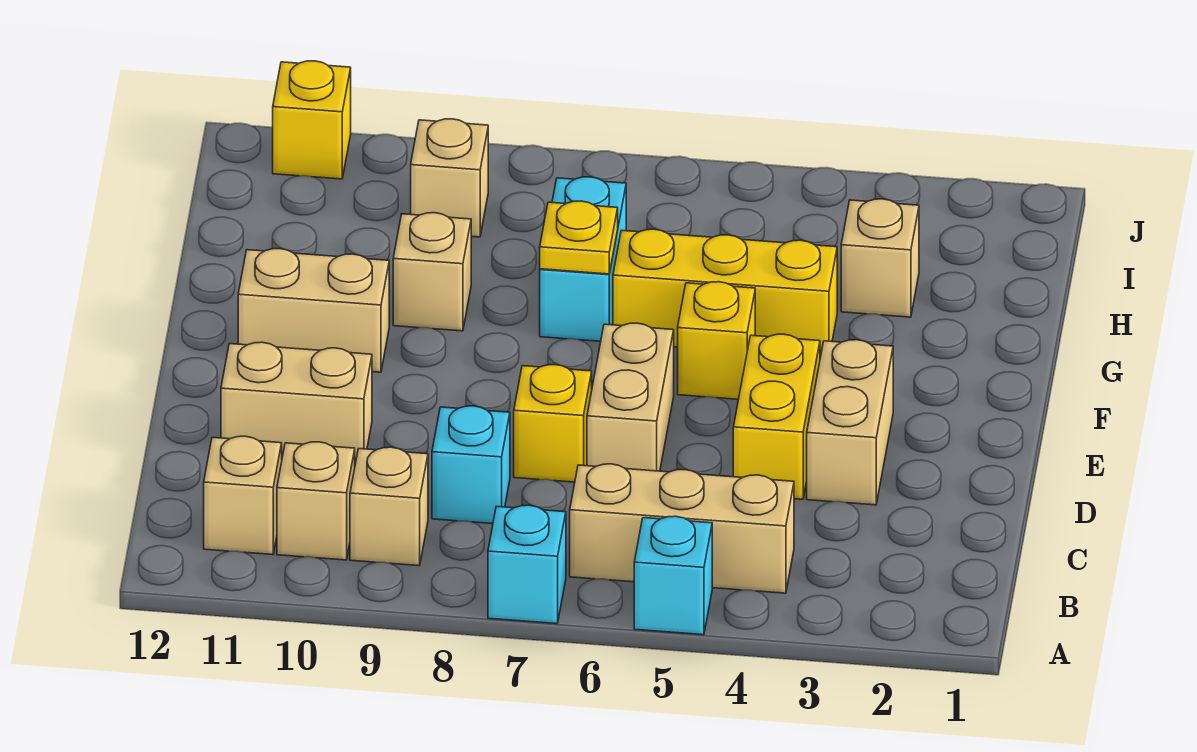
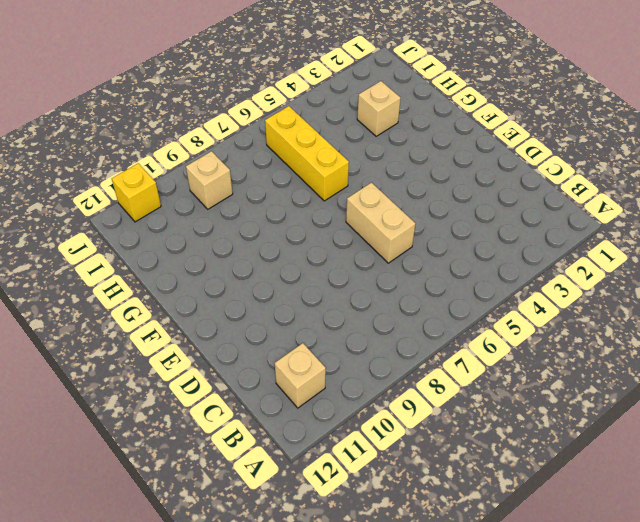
yellow 1x3 brick [265,106,349,201] -> yellow 1x3 brick turned to [613,229,837,358]
none -> cyan 1x1 brick [634,516,712,635]
none -> cyan 1x1 brick [488,505,566,624]
none -> tan 1x3 brick [570,464,794,593]

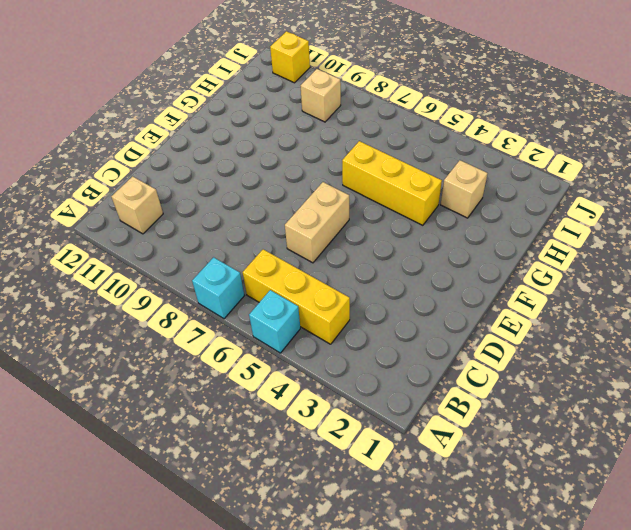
yellow 1x3 brick [243,249,350,344] -> tan 1x3 brick [570,464,794,593]
none -> tan 1x1 brick [350,447,428,566]
none -> tan 1x1 brick [277,442,355,560]
none -> cyan 1x1 brick [432,406,510,524]

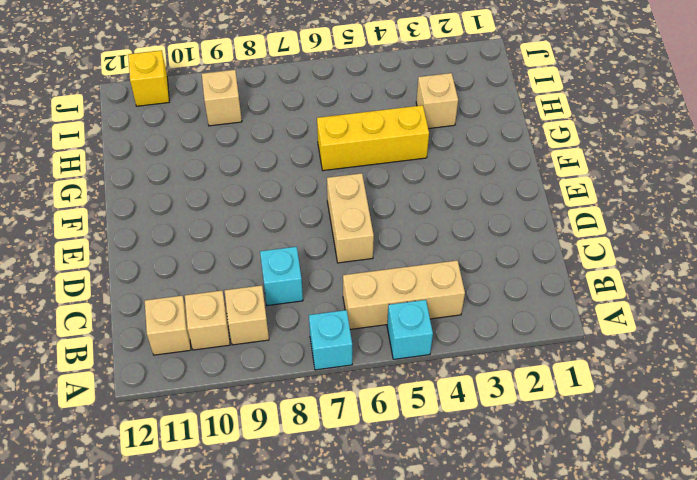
none -> tan 1x2 brick [807,340,893,505]
none -> yellow 1x2 brick [733,334,820,499]
none -> yellow 1x1 brick [514,365,592,482]

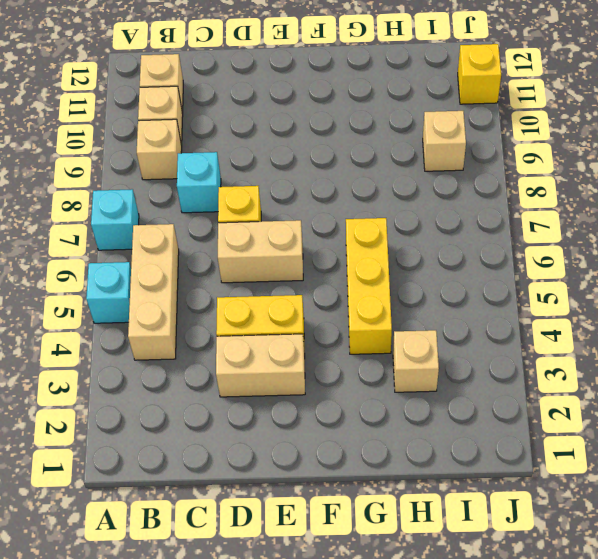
none -> tan 1x2 brick [221,342,372,464]
none -> yellow 1x1 brick [678,282,755,399]
none -> tan 1x2 brick [238,249,389,372]

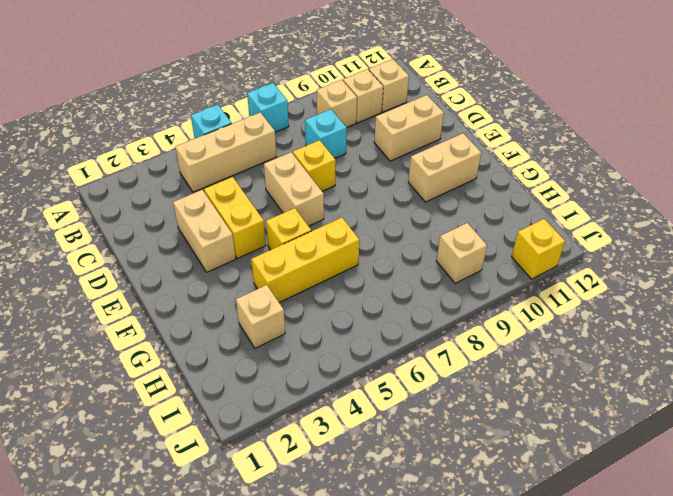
none -> cyan 1x2 brick [540,177,626,341]
none -> tan 1x1 brick [393,213,471,331]
none -> yellow 1x1 plate [540,201,618,274]

